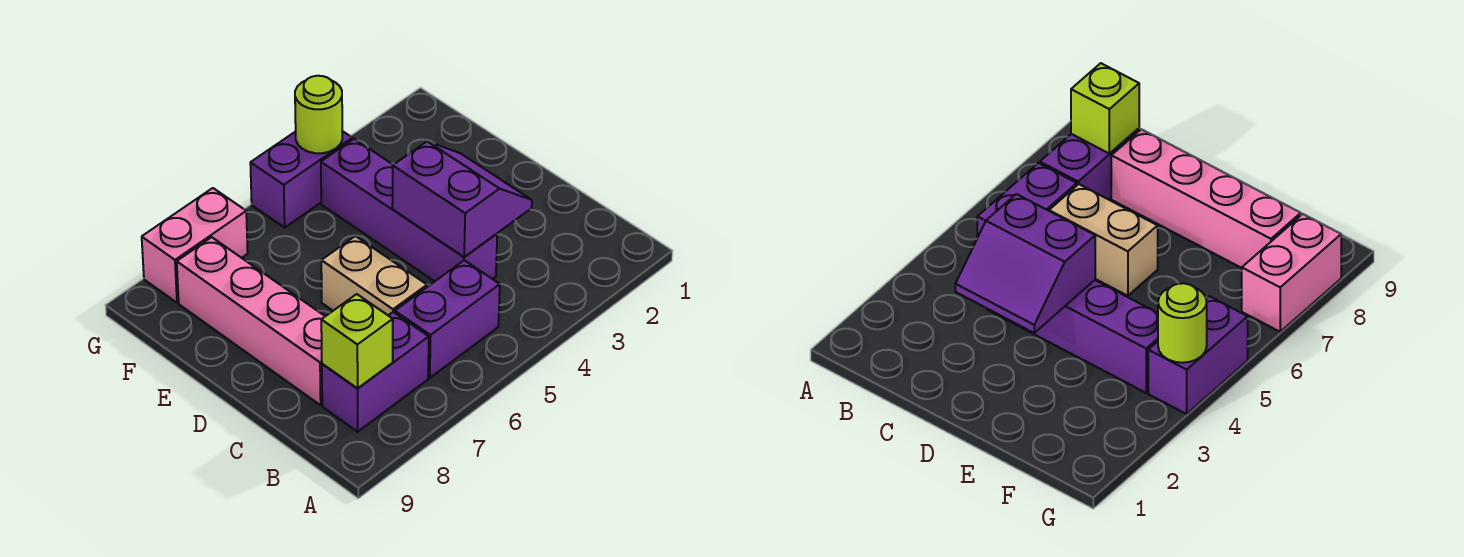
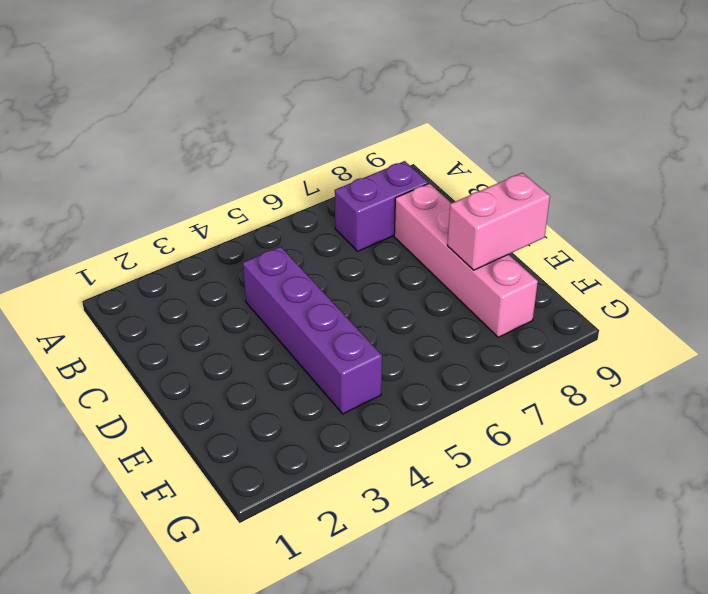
pink 1x2 brick [447,173,550,270] -> pink 1x2 brick moved to [142,188,248,303]
none -> purple 1x2 brick [395,260,500,378]
none -> tan 1x2 brick [321,236,427,315]

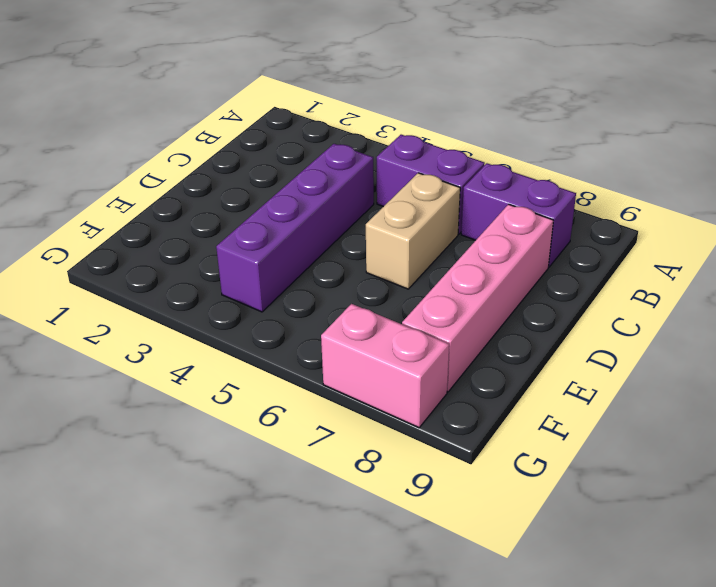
none -> purple 1x2 brick [250,131,352,228]
none -> lime 1x1 brick [321,294,393,389]

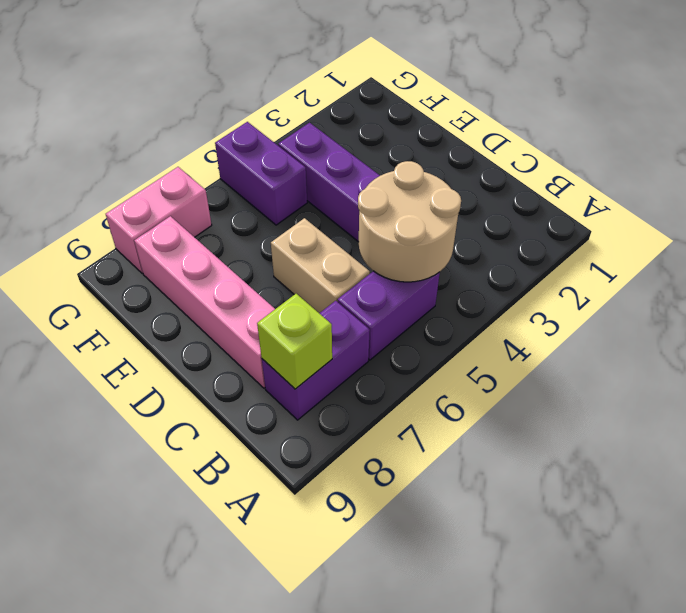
tan 2x2 round brick [358,161,461,282] -> purple 2x2 slope [392,141,532,257]
purple 1x2 brick [215,122,307,225] -> purple 1x2 brick turned to [250,131,352,228]
none -> lime 1x1 round brick [295,76,342,153]

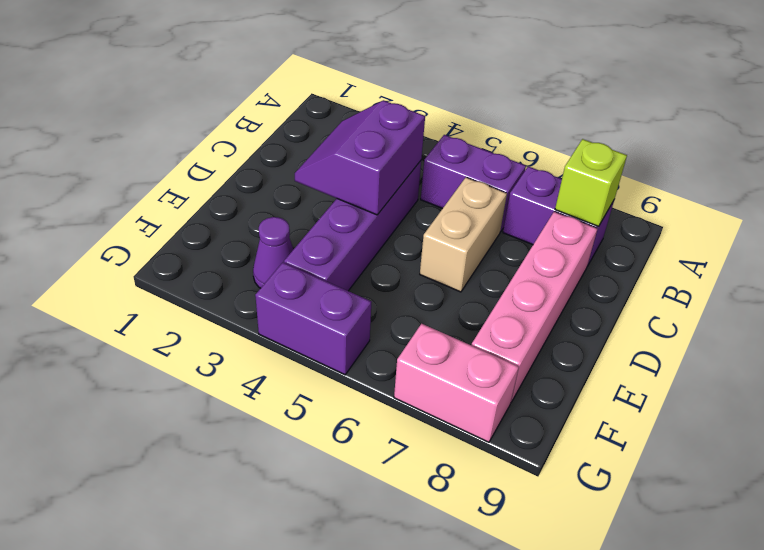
purple 1x1 cone [253,217,294,288] -> none
none -> lime 1x1 round brick [295,76,342,153]

